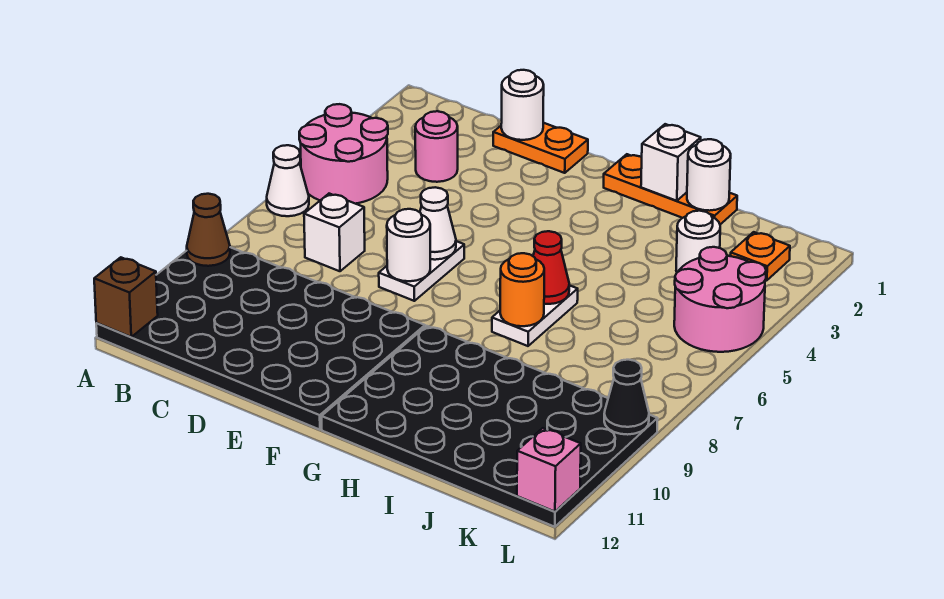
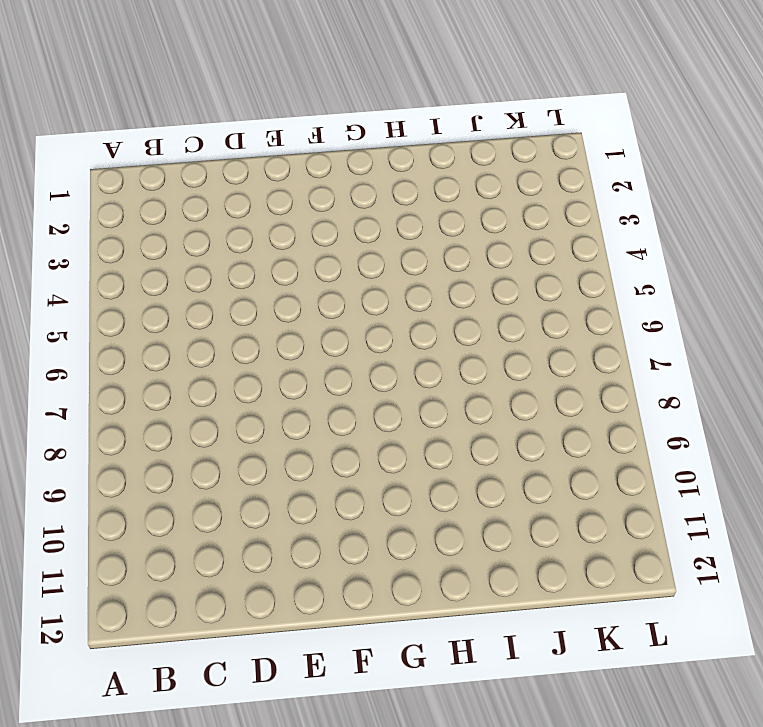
none -> pink 2x2 round brick [299,104,388,204]
none -> white 1x1 cone [267,145,309,216]
none -> black 4x6 plate [96,247,425,430]

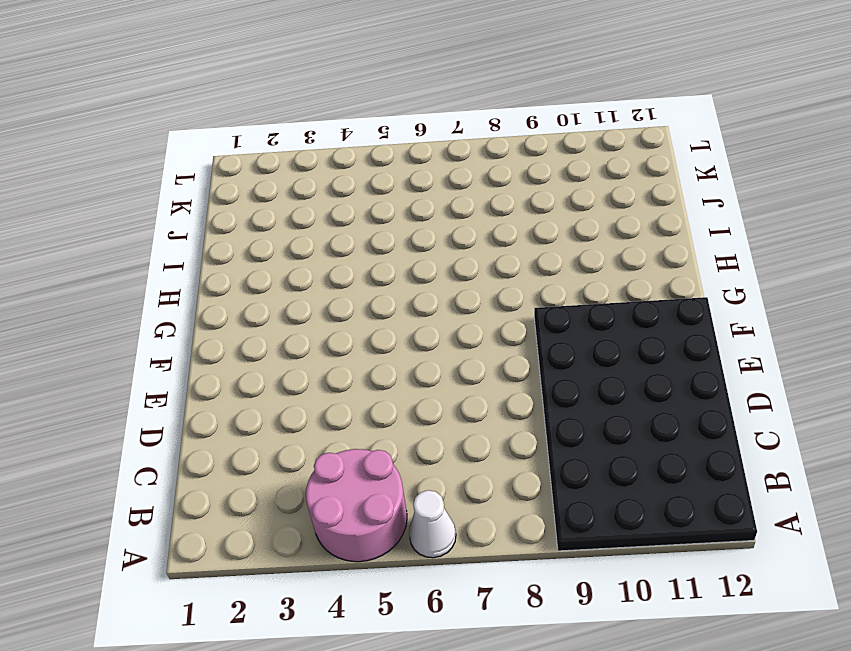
none -> pink 1x1 round brick [415,111,458,182]
none -> white 1x1 brick [304,194,365,271]
none -> orange 1x2 plate [493,123,588,173]

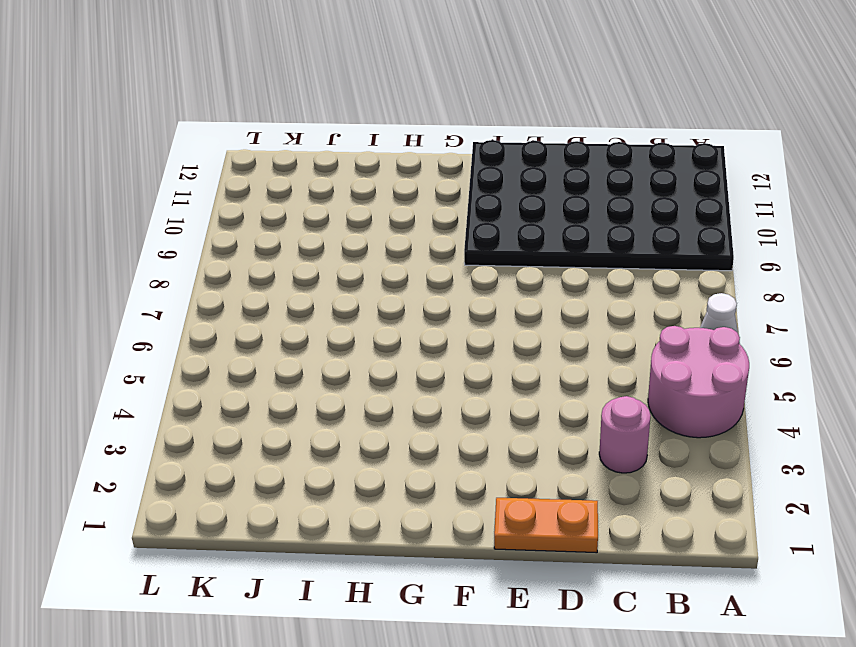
none -> white 1x1 brick [304,194,365,271]
none -> white 1x2 plate [379,241,464,301]
none -> orange 1x3 plate [604,154,737,224]

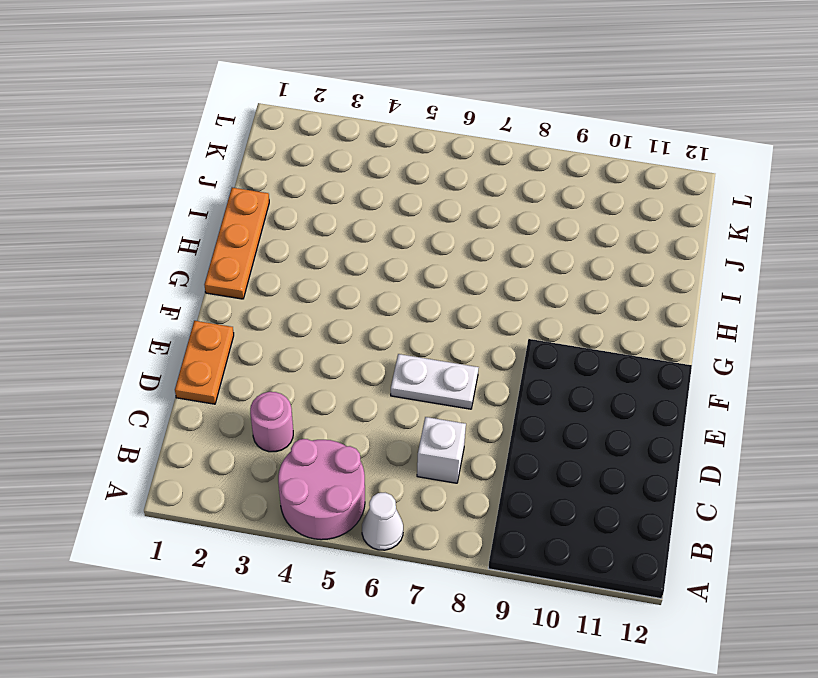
none -> black 4x6 plate [322,326,658,527]
none -> white 1x2 plate [492,285,578,346]
none -> white 1x1 round brick [676,211,720,272]

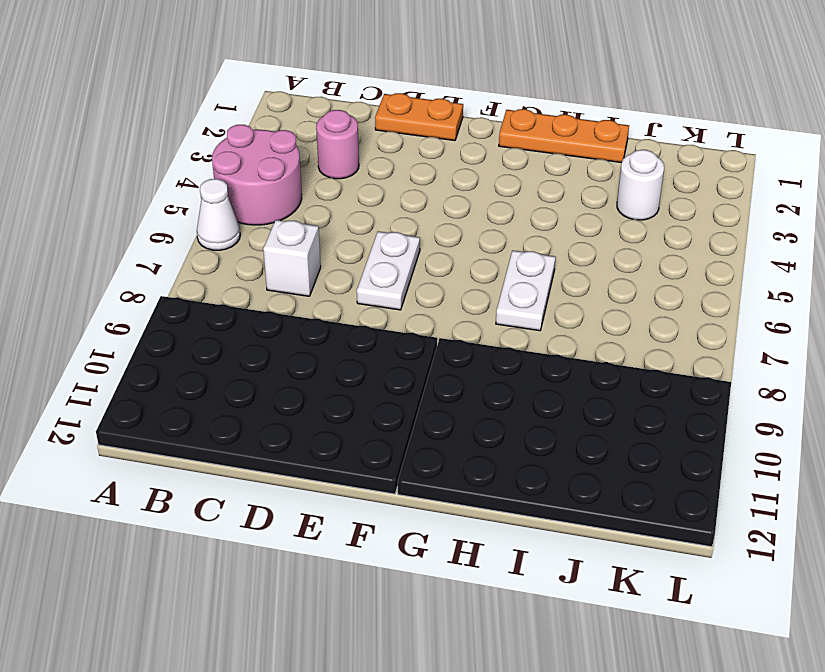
none -> orange 1x1 plate [731,232,790,281]
none -> pink 2x2 round brick [674,247,766,352]
none -> brown 1x1 cone [187,194,230,266]

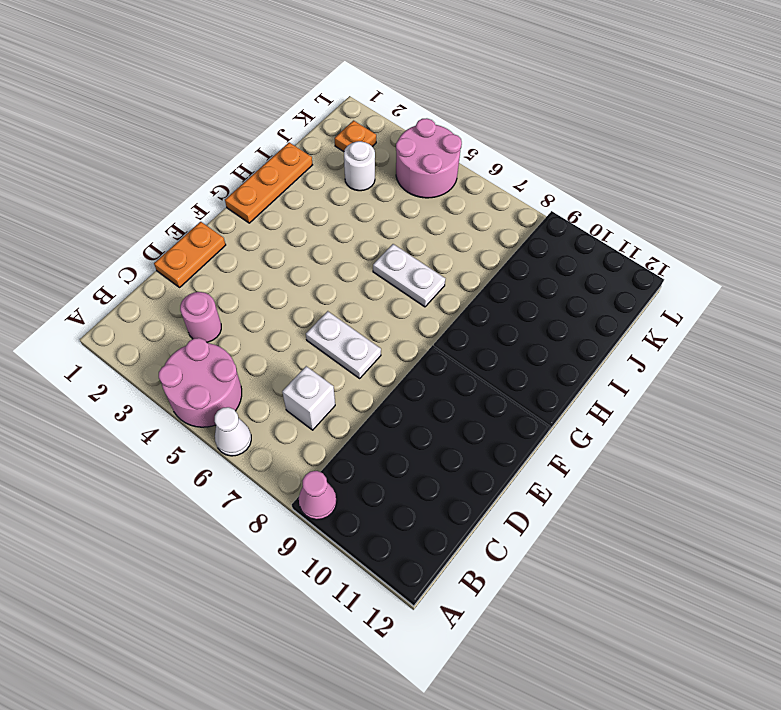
pink 1x1 cone [299,471,337,520] -> brown 1x1 cone [187,194,230,266]
none -> brown 1x1 brick [94,257,158,337]
none -> white 1x1 round brick [501,70,544,140]
none -> white 1x1 cone [420,187,456,260]

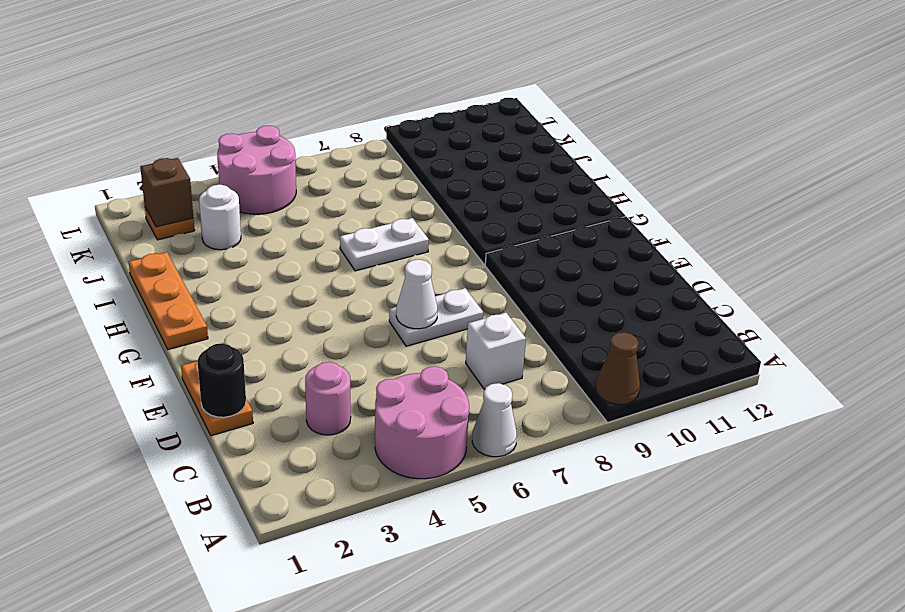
black 1x1 round brick [198,343,246,417] -> white 1x1 round brick [501,70,544,140]
brown 1x1 brick [140,158,193,227] -> brown 1x1 brick moved to [94,257,158,337]
none -> white 1x1 round brick [387,209,430,281]
none -> white 1x1 brick [641,124,701,201]
none -> red 1x1 cone [533,231,569,304]

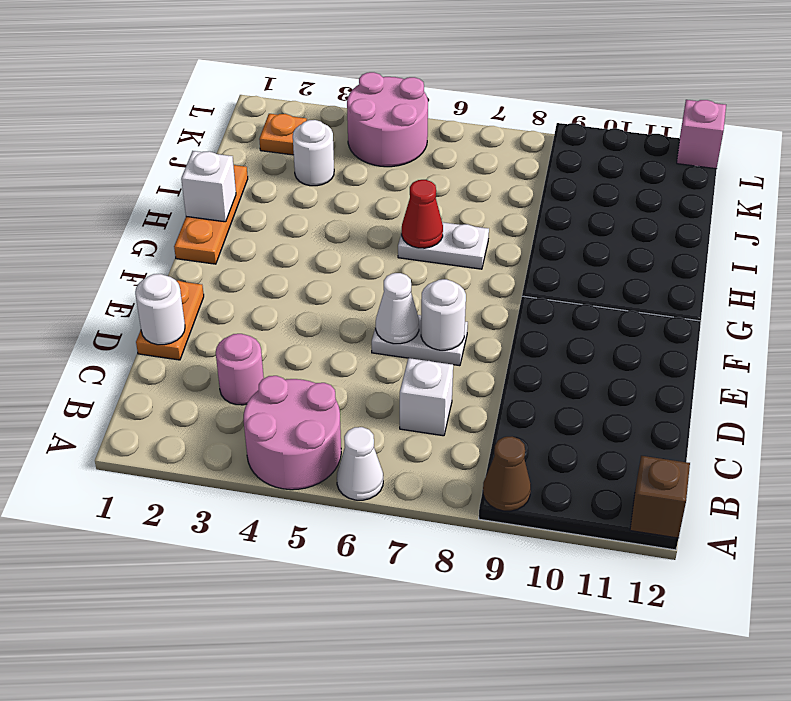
none -> orange 1x1 round brick [500,253,544,326]
none -> white 1x1 round brick [687,139,731,211]
none -> black 1x1 cone [604,360,649,435]

